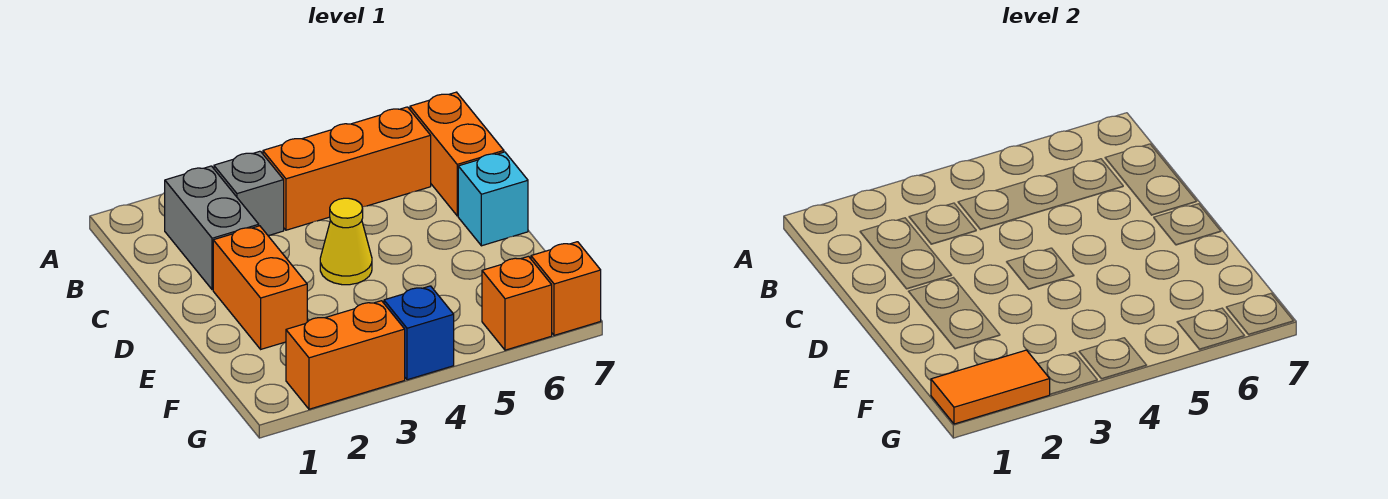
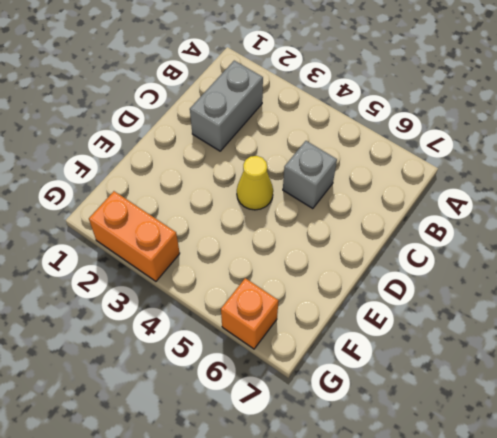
grey 1x1 brick [283,141,337,209] -> grey 1x1 brick moved to [214,151,284,236]
none -> orange 1x3 brick [263,107,431,230]
none -> orange 1x2 brick [410,92,504,216]
none -> orange 1x2 brick [213,226,307,349]

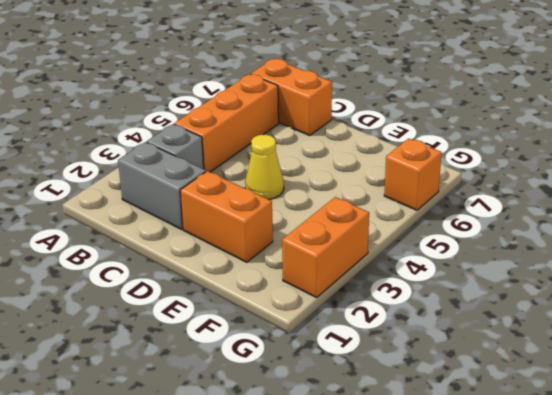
none -> cyan 1x1 brick [458,152,528,246]
none -> blue 1x1 brick [384,286,454,380]
none -> orange 1x1 brick [531,242,601,335]

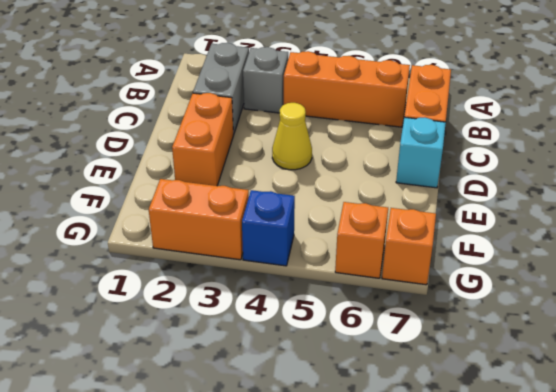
none -> orange 1x2 tile [931,350,1050,424]

